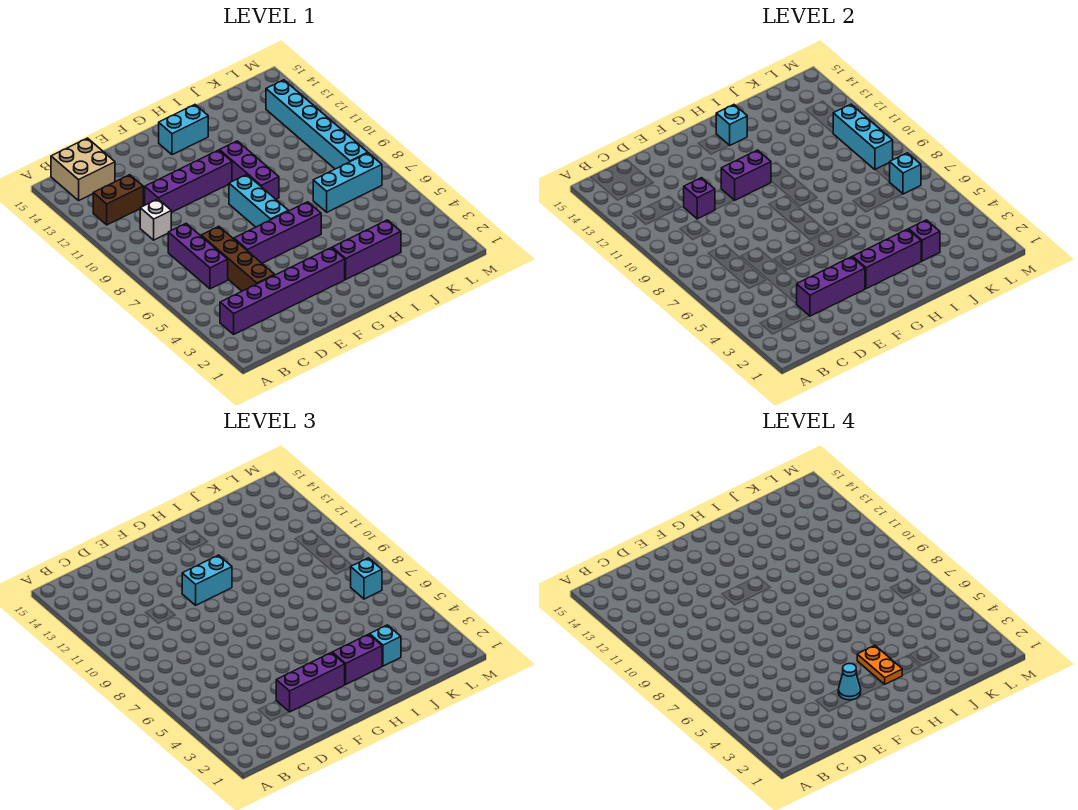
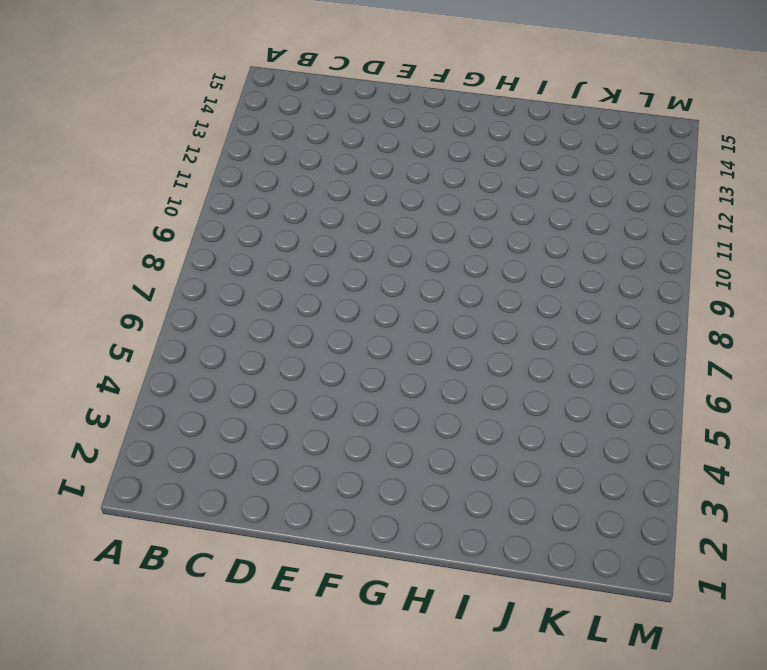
none -> purple 1x6 brick [220,248,345,334]
none -> brown 1x2 brick [93,175,143,225]
none -> tan 2x2 brick [51,138,115,200]

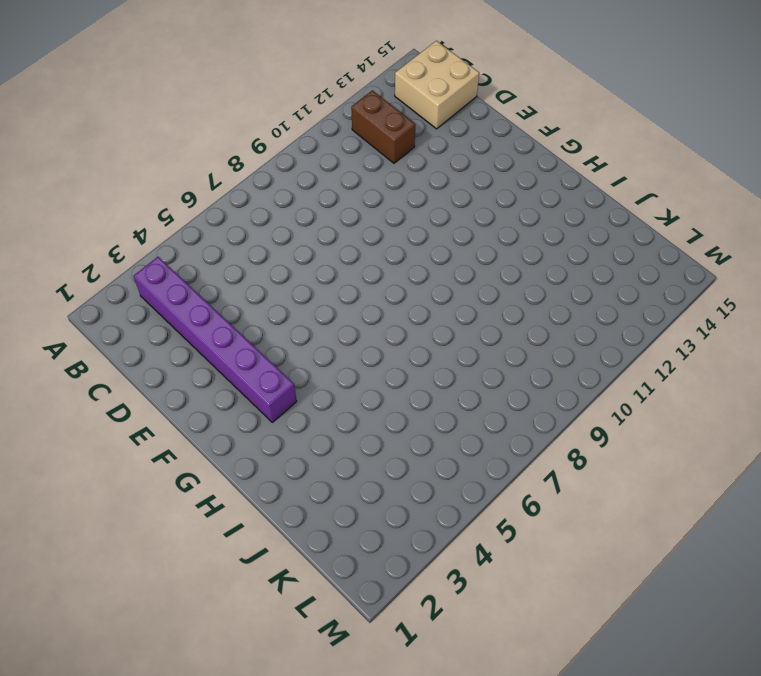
none -> purple 1x3 brick [168,224,228,289]
none -> white 1x1 brick [140,199,171,240]
none -> brown 1x4 brick [201,226,274,291]

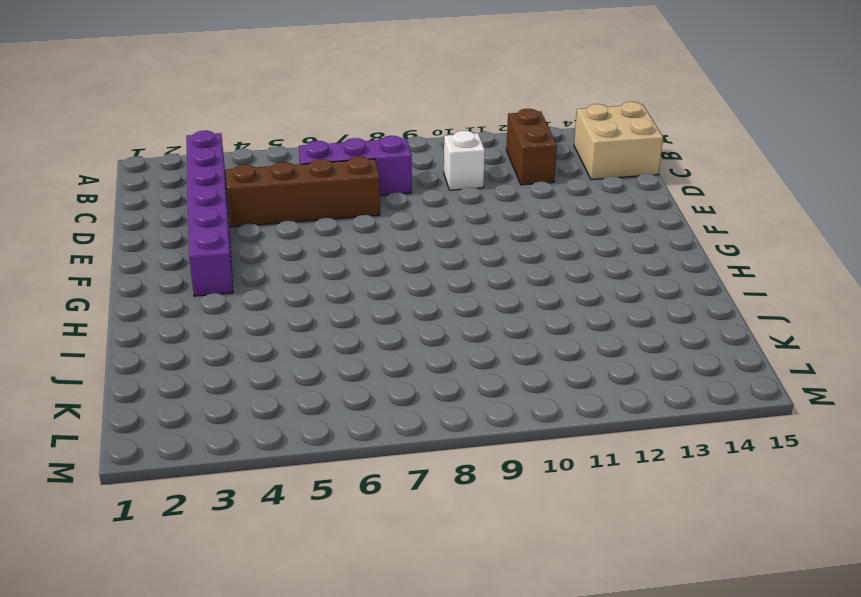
none -> purple 1x4 brick [145,150,232,212]
none -> purple 1x4 brick [234,202,321,263]
none -> cyan 1x3 brick [229,175,288,227]

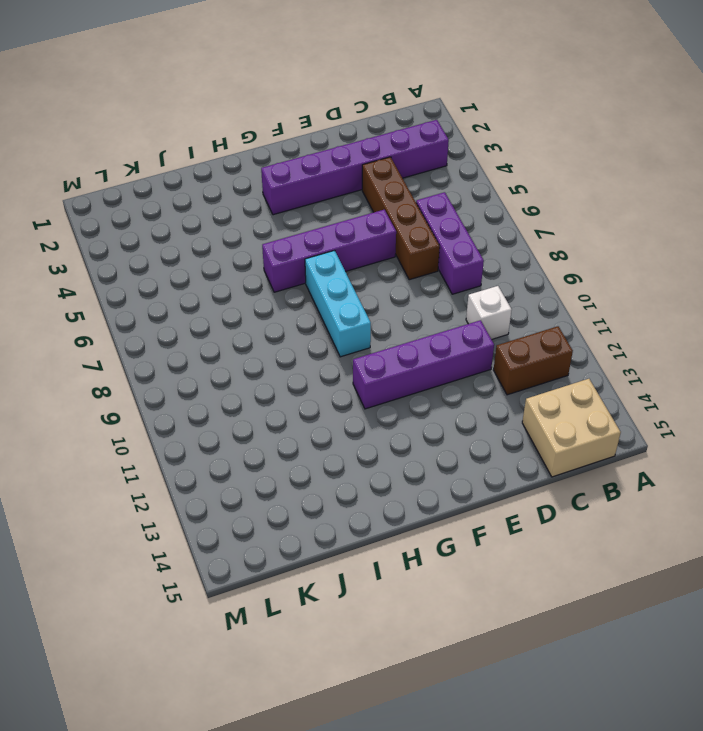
none -> cyan 1x2 brick [159,105,208,155]
none -> purple 1x3 brick [332,220,401,279]
none -> purple 1x3 brick [220,141,279,199]

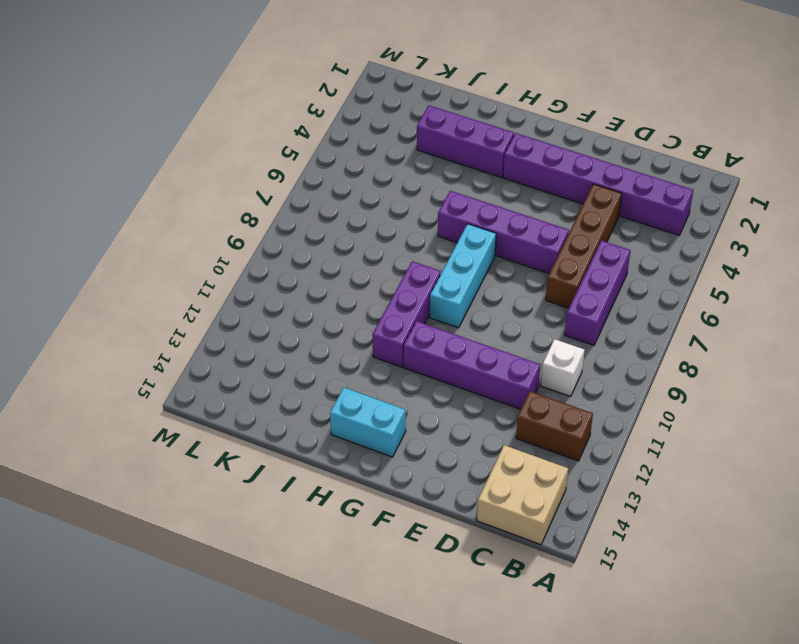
none -> cyan 1x3 brick [313,153,382,212]
none -> cyan 1x6 brick [266,80,368,169]
none -> purple 1x3 brick [796,257,865,316]

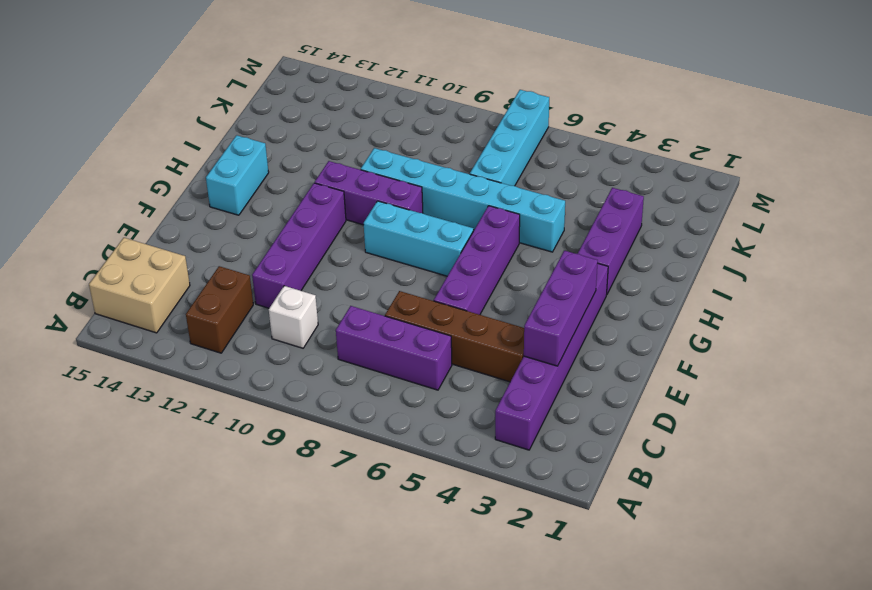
cyan 1x6 brick [361,148,565,252] -> cyan 1x6 brick moved to [266,80,368,169]
cyan 1x4 brick [470,90,549,186] -> cyan 1x3 brick [313,153,382,212]
none -> purple 1x1 brick [684,178,715,219]
none -> purple 1x2 brick [721,150,771,200]
none -> purple 1x3 brick [853,229,921,289]

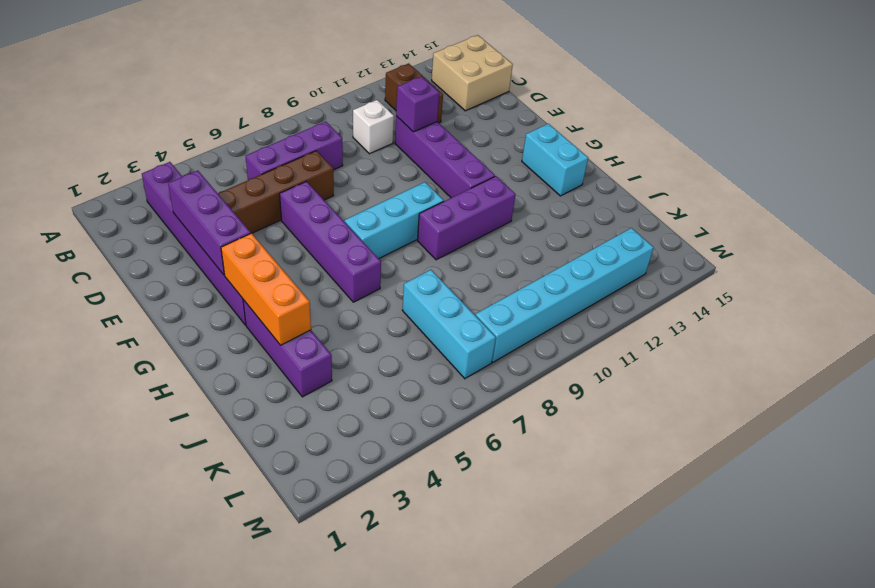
orange 1x3 brick [221,233,311,345] -> purple 1x3 brick [853,229,921,289]
none -> purple 1x2 brick [721,150,771,200]
none -> cyan 1x1 brick [716,105,747,145]
none -> purple 1x1 brick [909,220,940,261]

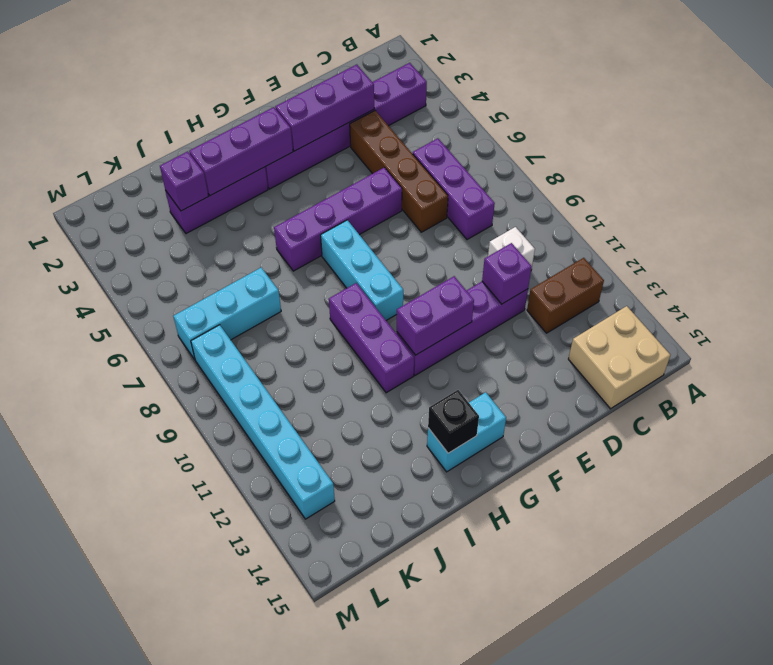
black 1x1 brick [428,390,479,453] -> cyan 1x1 brick [716,105,747,145]
none -> cyan 1x1 brick [890,153,921,194]
none -> cyan 1x3 brick [833,104,893,170]
none -> purple 1x3 brick [276,653,345,712]

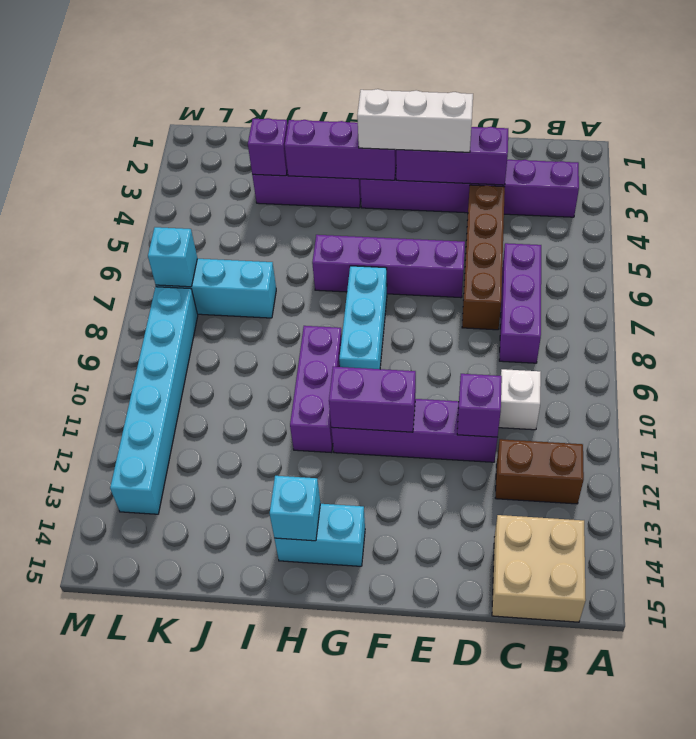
white 1x3 brick [357,89,473,152] -> purple 1x3 brick [276,653,345,712]
none -> cyan 1x3 brick [833,104,893,170]
none -> cyan 1x2 brick [182,555,232,605]
none -> purple 1x2 brick [332,634,382,684]

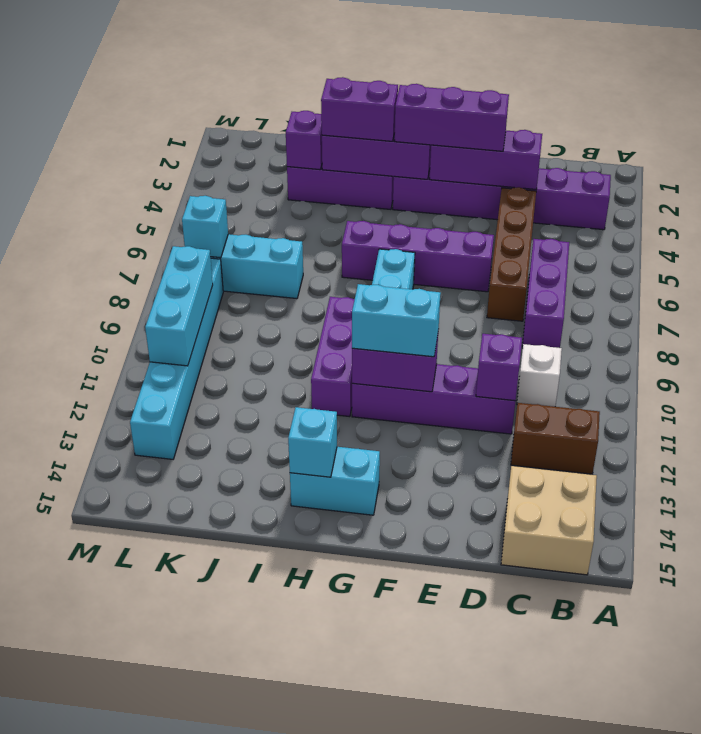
none -> cyan 1x1 brick [370,625,401,666]
none -> cyan 1x1 brick [351,558,382,599]
none -> cyan 1x1 cone [838,663,861,700]

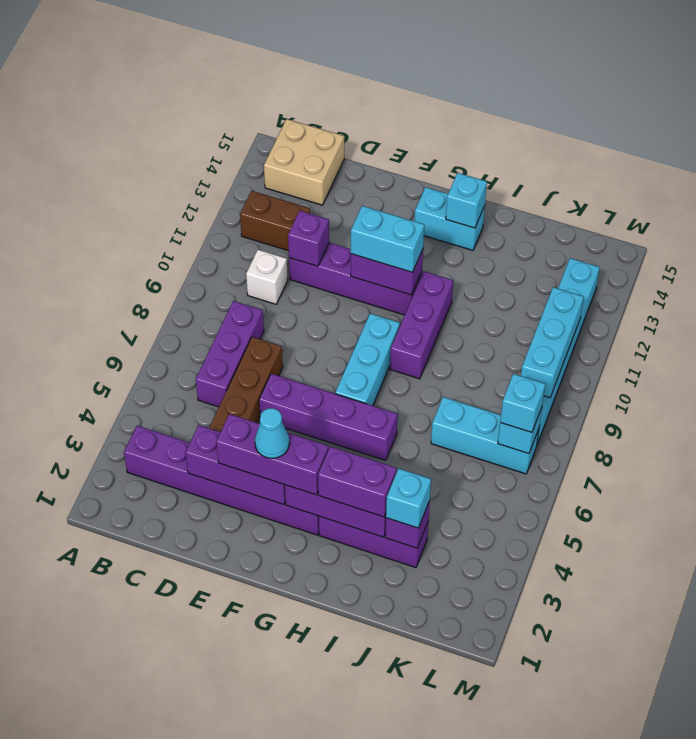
none -> orange 1x2 plate [857,645,902,684]

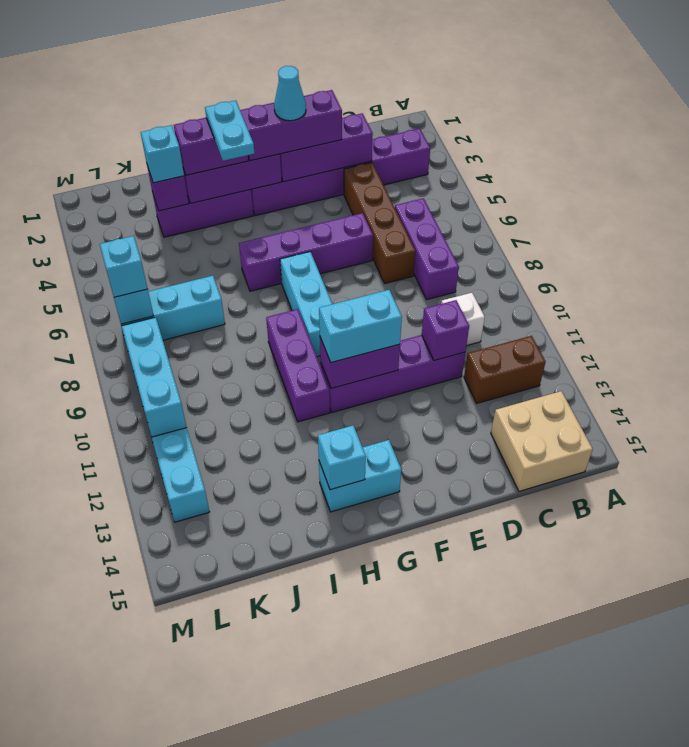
cyan 1x2 plate [205,100,254,161] -> orange 1x2 plate [857,645,902,684]

